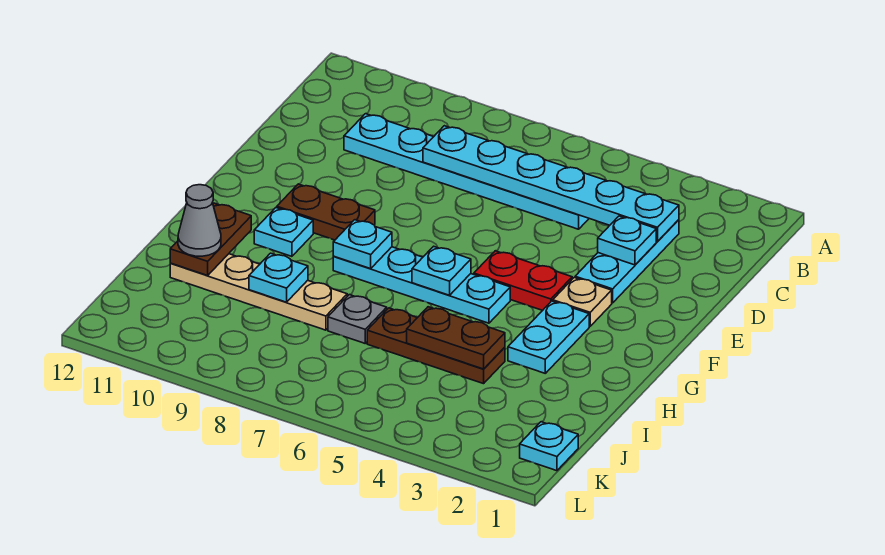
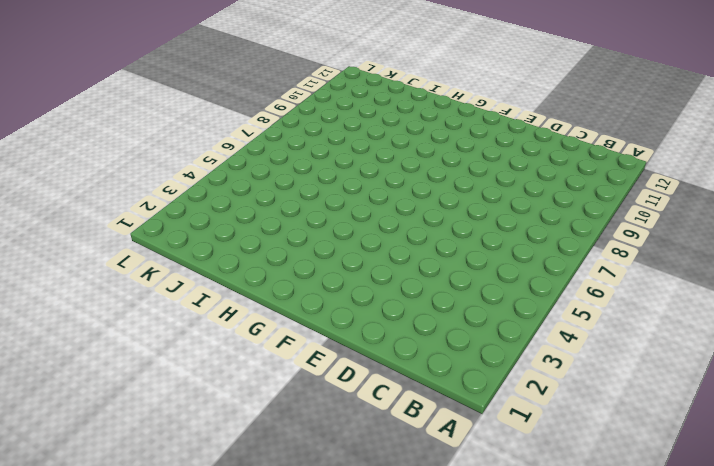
none -> cyan 1x3 plate [575,220,679,303]
none -> cyan 1x6 plate [344,114,589,229]
none -> tan 1x1 plate [553,278,612,326]

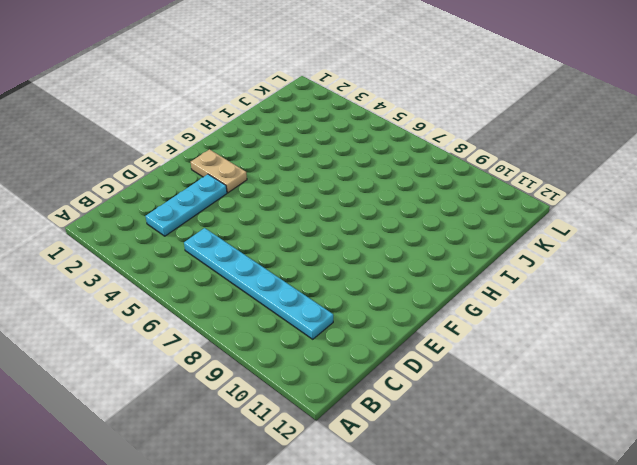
tan 1x2 plate [191,149,247,193] -> tan 1x1 plate [553,278,612,326]
none -> red 1x2 plate [474,251,572,310]
none -> brown 1x2 plate [277,184,375,240]
none -> cyan 1x2 plate [508,301,589,373]

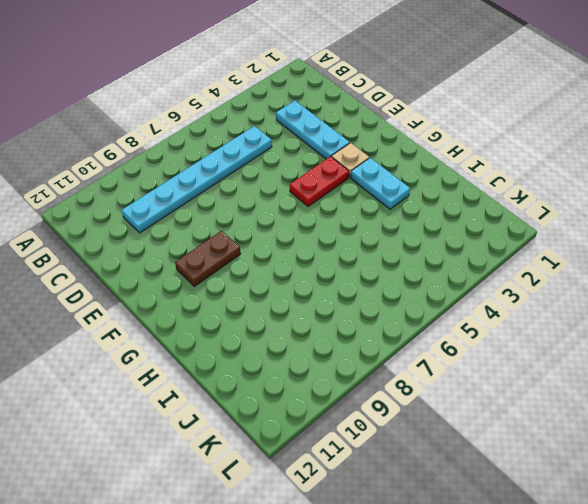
none -> cyan 1x4 plate [333,247,510,323]
none -> cyan 1x1 plate [254,208,313,256]
none -> brown 1x3 plate [367,308,505,384]

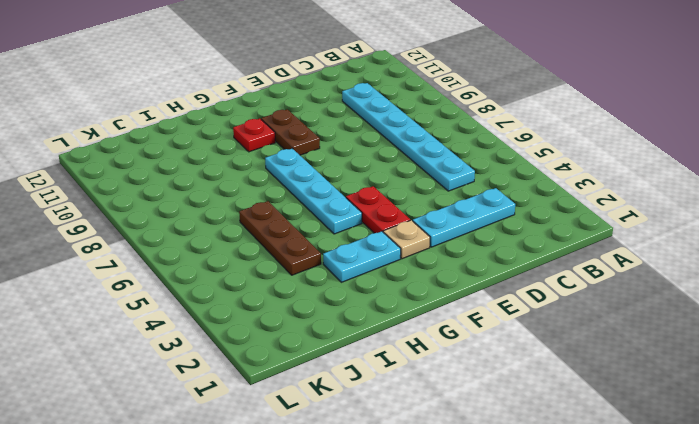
red 1x1 plate [233,119,275,152] -> cyan 1x1 plate [254,208,313,256]
none -> grey 1x1 plate [328,295,387,343]
none -> tan 1x4 plate [170,254,347,330]
none -> cyan 1x1 plate [520,422,578,471]

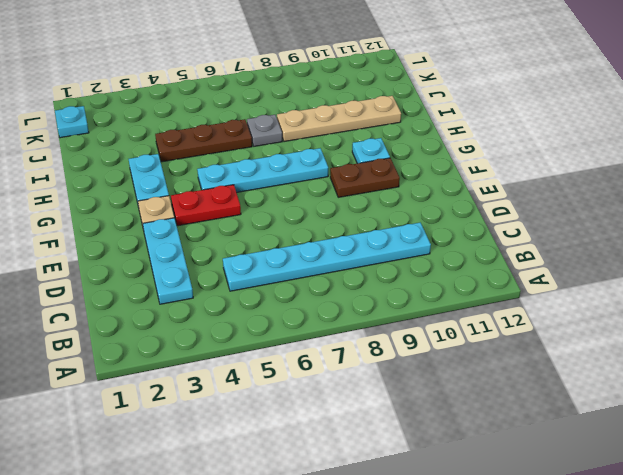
none -> cyan 1x6 plate [423,126,679,242]
none -> cyan 1x1 plate [598,216,656,265]
none -> cyan 1x1 plate [412,246,471,295]

